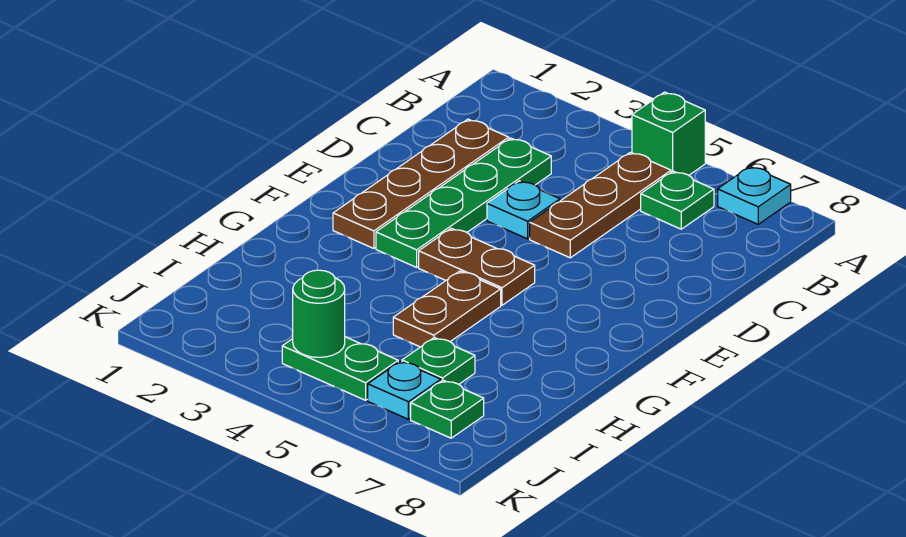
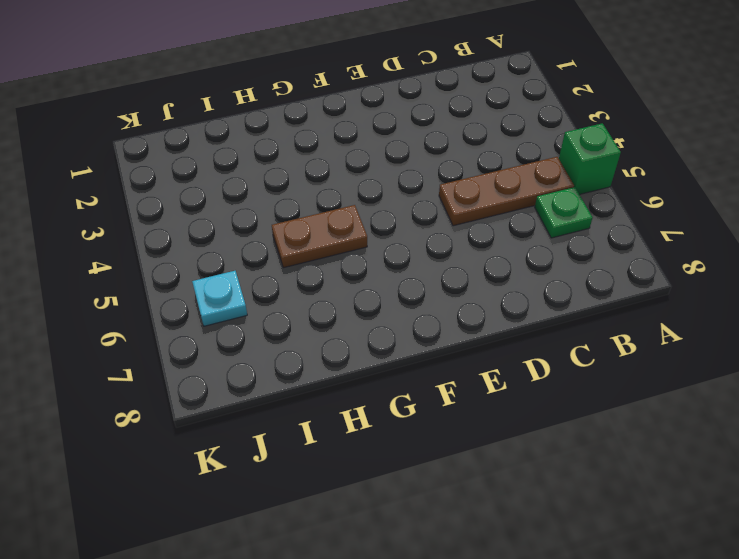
none -> cyan 1x1 plate [718,167,791,224]
none -> brown 1x4 plate [333,119,509,248]
none -> green 1x4 plate [376,138,551,267]

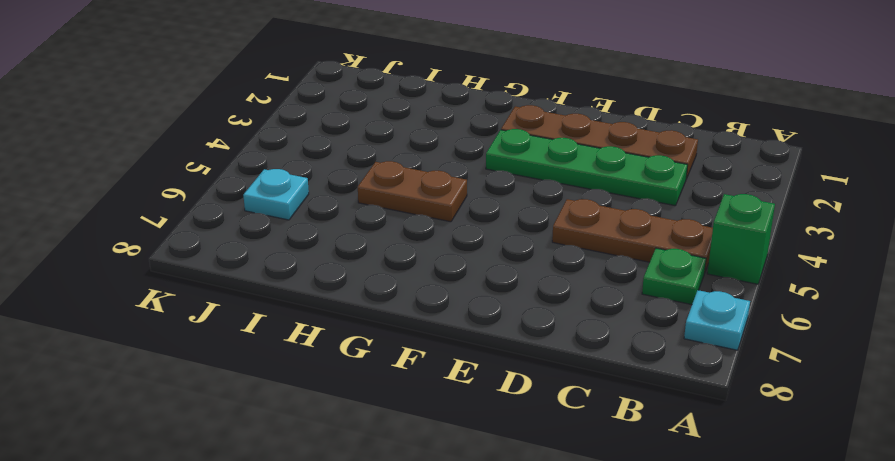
none -> cyan 1x1 plate [487,181,560,239]
none -> brown 1x2 plate [419,228,535,305]
none -> green 1x1 plate [402,338,475,384]

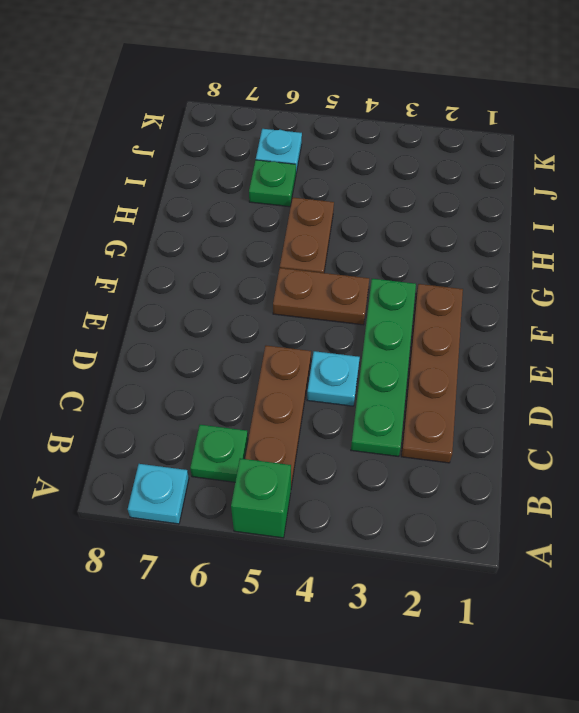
none -> green 1x2 plate [282,337,398,400]
none -> green 1x1 plate [411,380,484,438]
none -> green 1x1 round brick [292,270,345,357]

